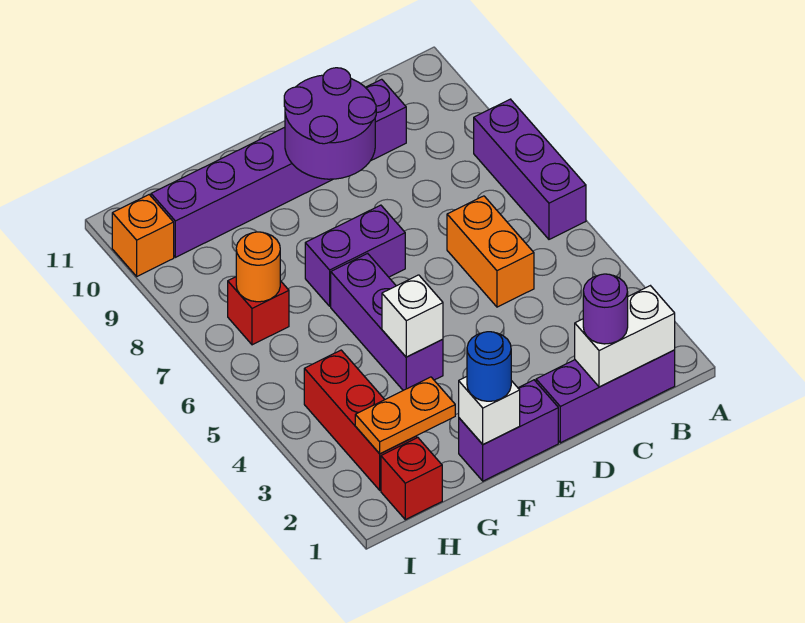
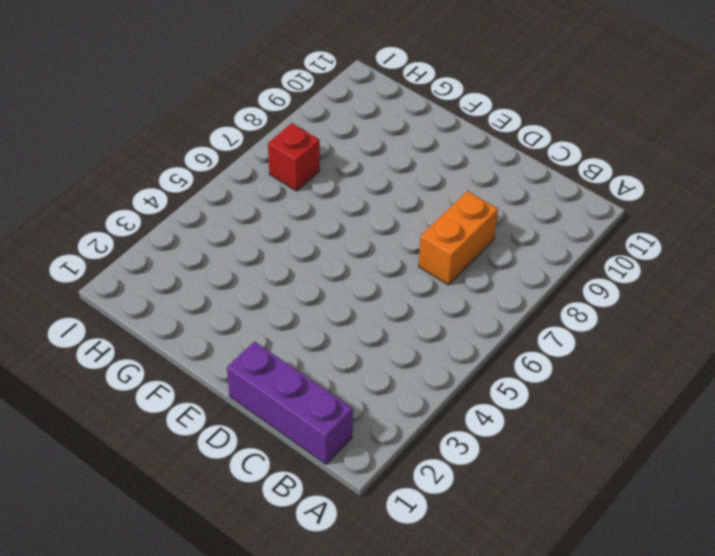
orange 1x2 brick [419,191,498,285] -> orange 1x2 brick moved to [447,196,534,307]
none -> purple 1x3 brick [474,99,586,239]
none -> purple 1x6 brick [151,79,406,257]
none -> purple 1x2 brick [459,380,558,481]

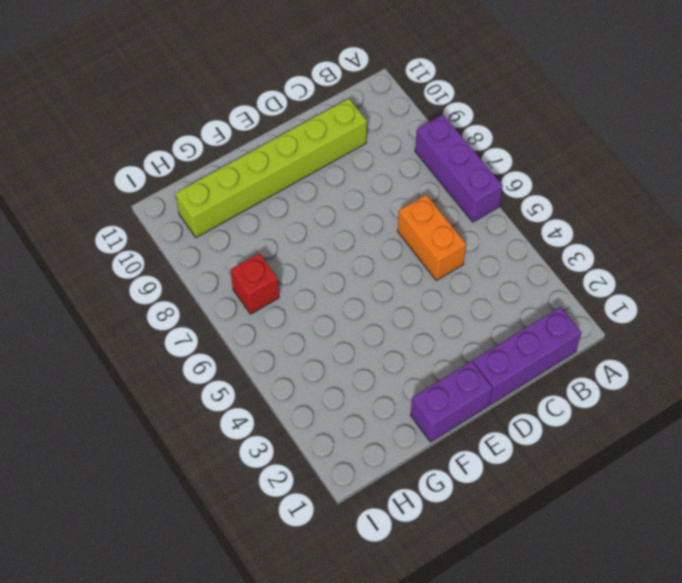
lime 1x6 brick [176,99,367,238] -> purple 1x6 brick [151,79,406,257]
none -> purple 1x2 brick [305,205,405,306]
none -> purple 1x3 brick [331,253,443,390]
none -> red 1x1 brick [381,438,442,520]

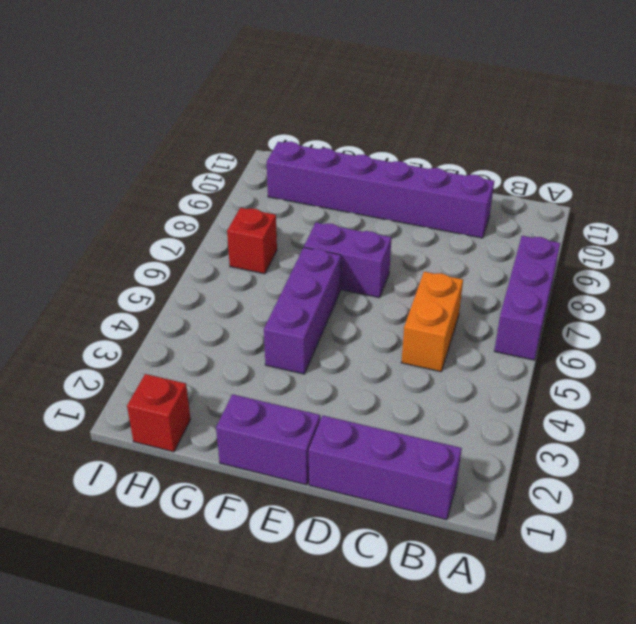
none -> red 1x3 brick [304,350,417,490]
none -> orange 1x1 brick [112,195,174,276]
none -> white 1x2 brick [575,286,675,387]

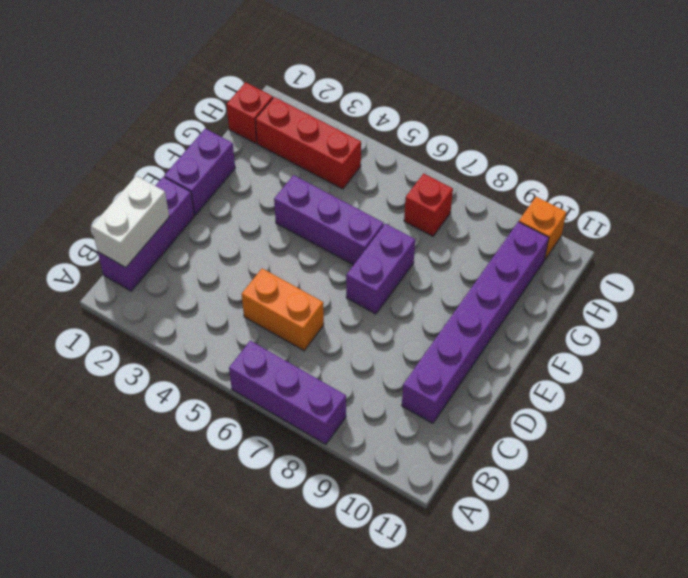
none -> purple 2x2 round brick [284,68,376,179]
none -> white 1x1 brick [459,377,520,444]
none -> white 1x1 brick [382,275,443,357]

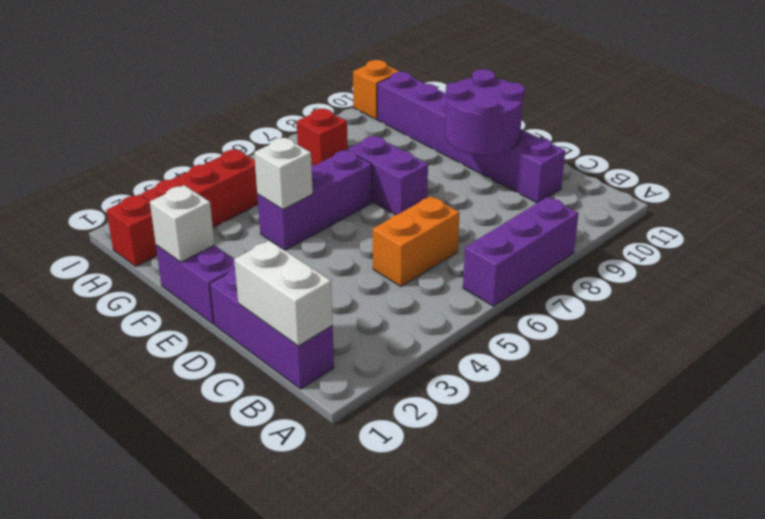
none -> orange 1x2 plate [355,377,455,454]
none -> orange 1x1 round brick [236,232,280,302]
none -> purple 1x1 round brick [583,274,628,344]

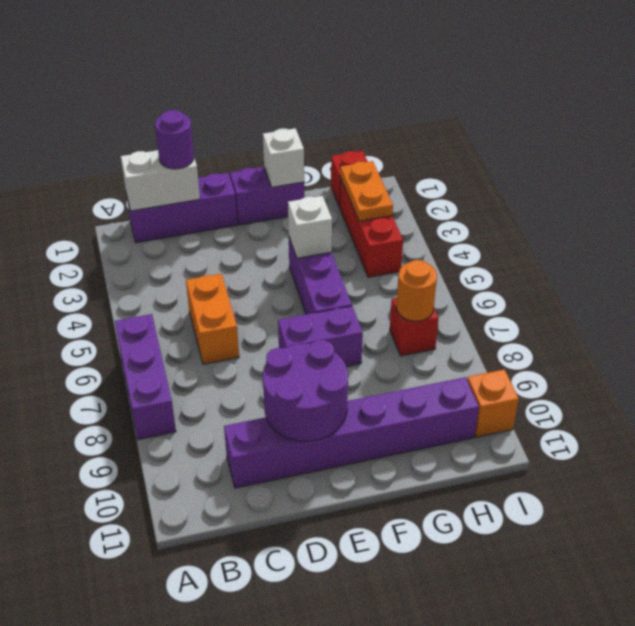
orange 1x2 plate [340,161,393,221] -> orange 1x2 plate turned to [355,377,455,454]
none -> blue 1x1 round brick [467,332,511,401]

